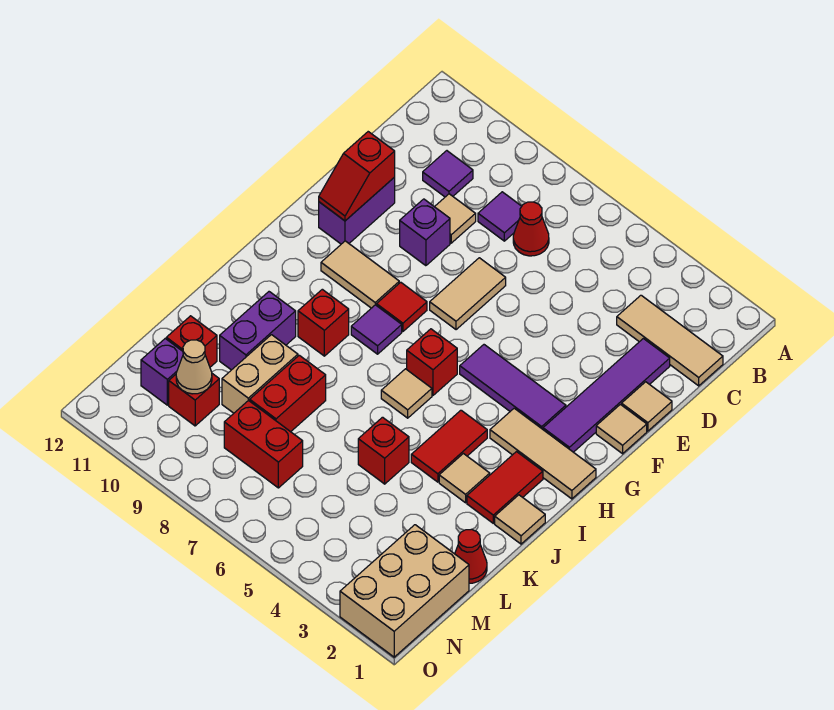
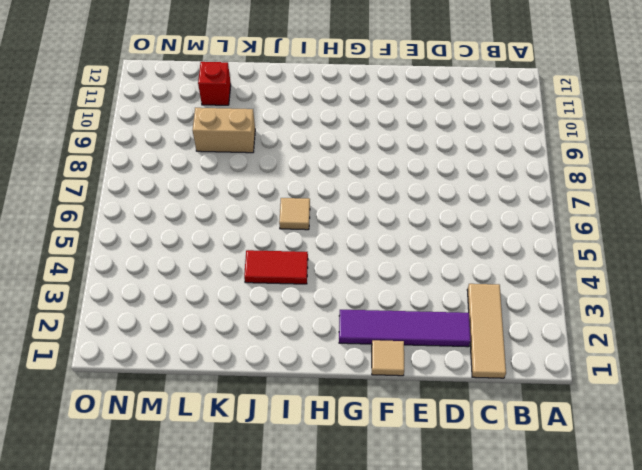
none -> red 1x1 cone [513,202,549,256]
none -> purple 1x1 tile [478,192,522,241]
none -> purple 1x1 tile [423,151,473,197]
none -> tan 1x1 tile [435,194,476,243]

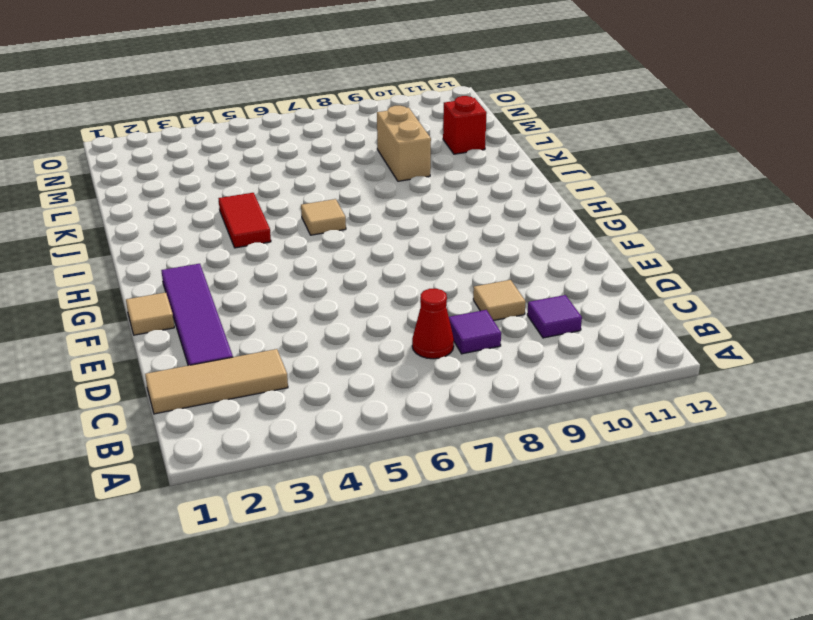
none -> tan 1x1 tile [622,382,672,431]
none -> tan 1x2 tile [430,258,506,330]
none -> purple 1x1 brick [400,199,450,266]
none -> purple 1x2 brick [319,177,395,244]

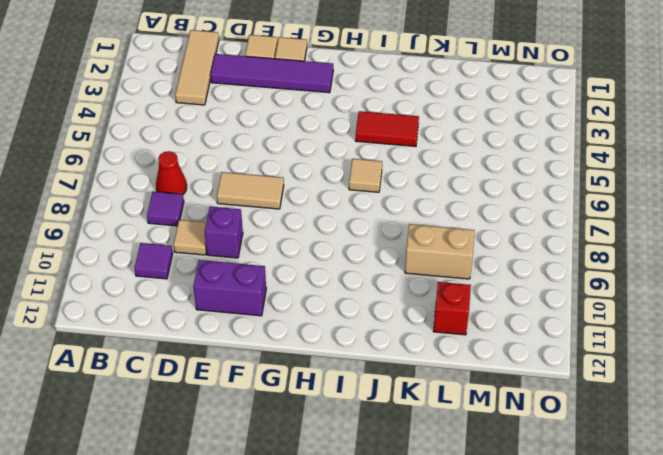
none -> purple 1x3 tile [460,345,566,429]
none -> red 1x1 tile [377,282,427,331]
none -> tan 1x2 tile [321,241,399,308]
none -> tan 1x3 tile [490,408,596,499]

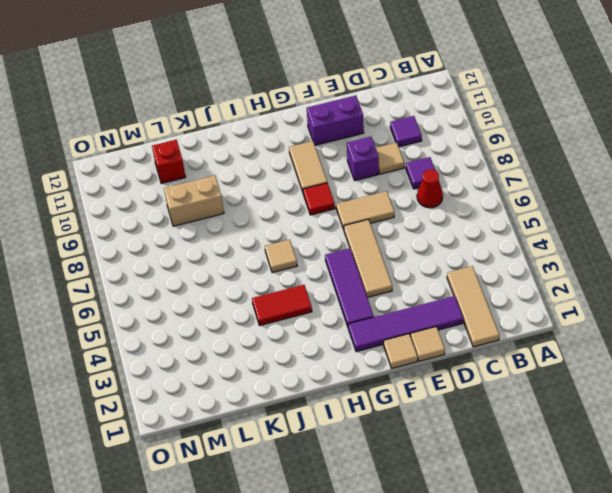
tan 1x3 tile [344,219,392,298] -> tan 1x3 tile moved to [490,408,596,499]
none -> red 1x1 brick [407,329,457,395]
none -> purple 1x1 tile [351,305,402,354]
none -> red 1x2 tile [467,452,543,523]
none -> red 1x1 brick [298,289,349,356]

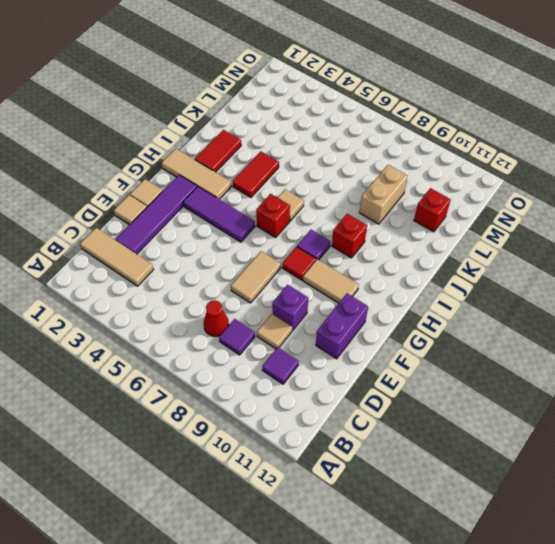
none -> tan 1x1 tile [495,495,545,544]
none -> tan 1x1 tile [439,454,490,503]
none -> purple 1x2 brick [220,292,296,370]
none -> red 1x1 brick [358,417,409,484]

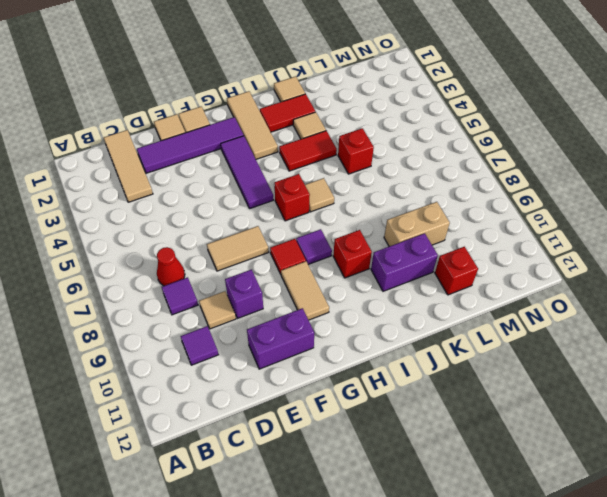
none -> red 1x2 brick [250,355,326,432]
none -> red 1x1 cone [455,529,487,583]
none -> tan 2x3 brick [340,525,469,657]
none -> red 1x2 brick [224,400,303,488]

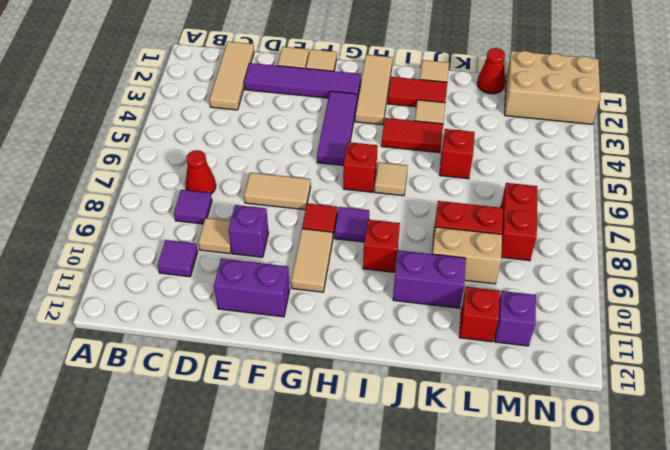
none -> red 1x1 brick [169,374,219,426]
none -> red 1x2 slope [319,132,395,221]
none -> tan 1x1 cone [176,340,212,394]

